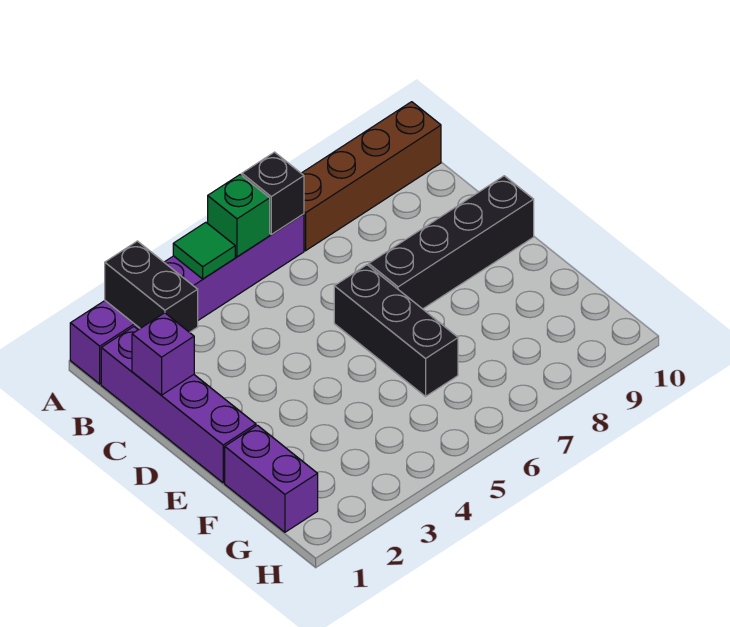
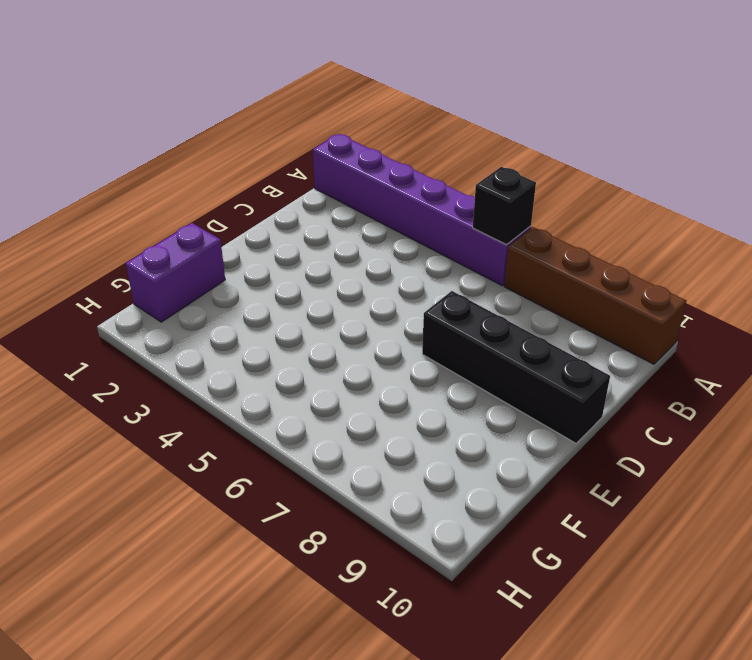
none -> purple 1x4 brick [101,327,256,483]
none -> black 1x3 brick [334,265,458,396]

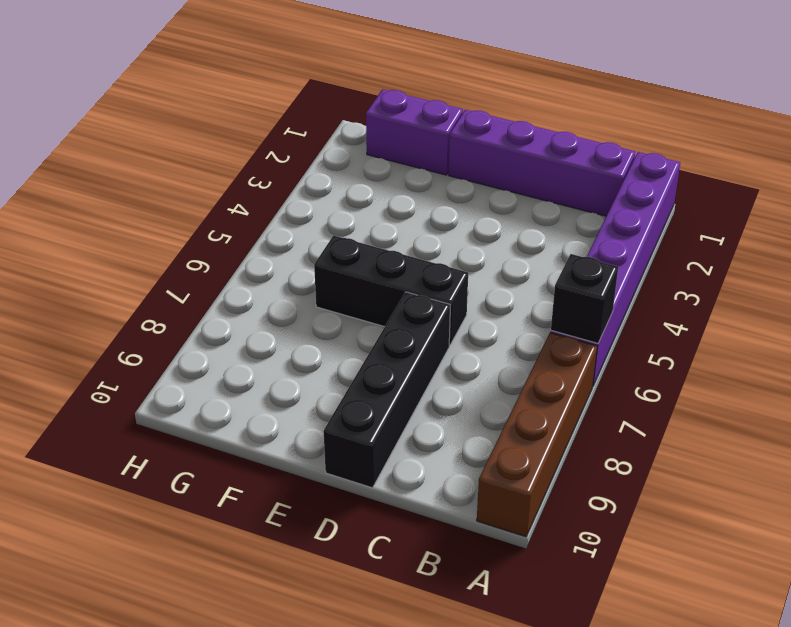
none -> black 1x2 brick [105,241,198,332]
none -> green 1x1 tile [173,222,235,279]

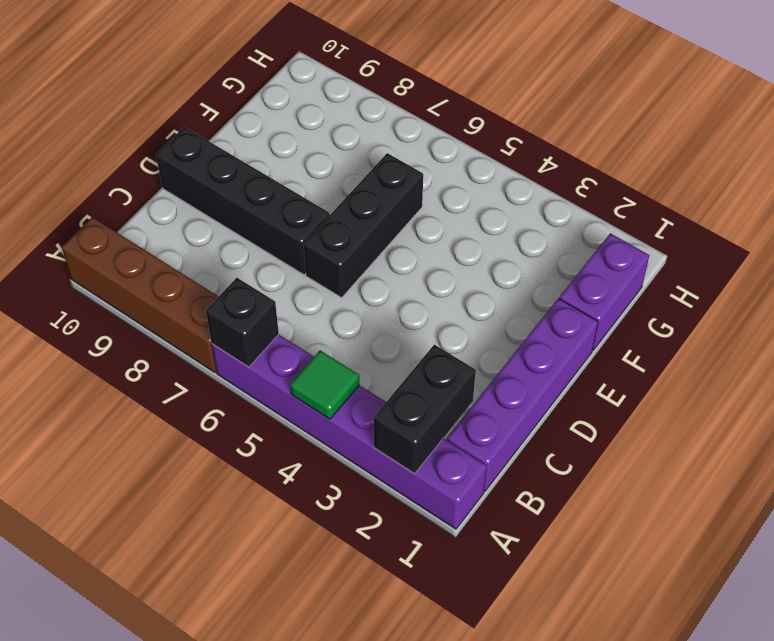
none -> green 1x1 brick [208,175,270,257]
none -> purple 1x1 brick [132,313,194,395]

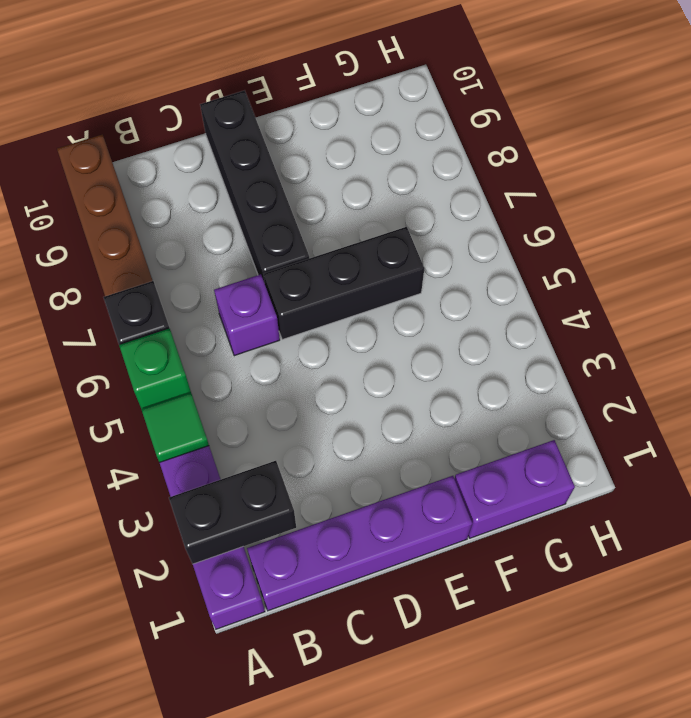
purple 1x1 brick [214,274,280,356] -> purple 1x1 brick moved to [132,313,194,395]

